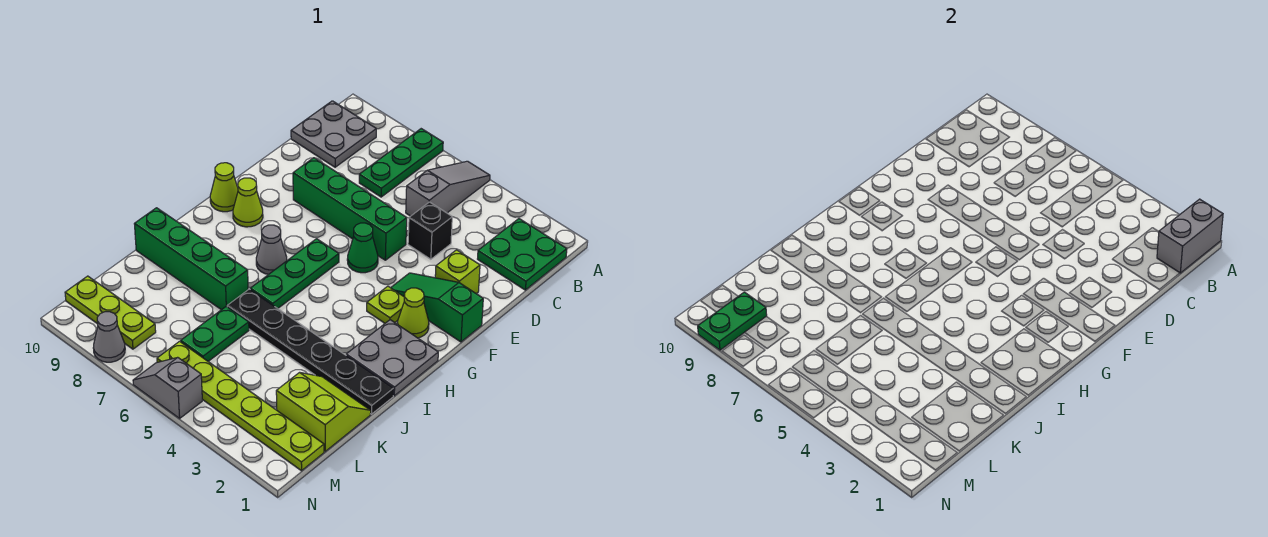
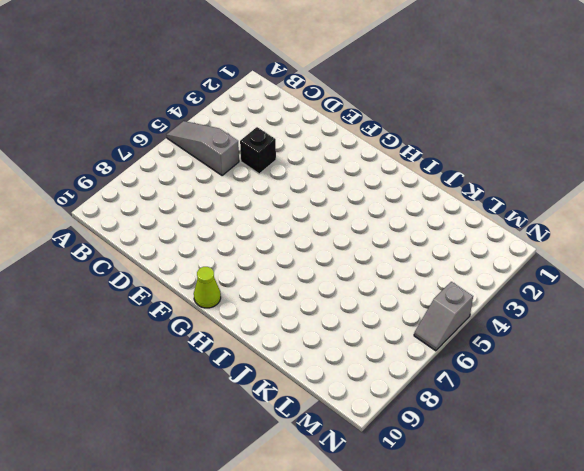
none -> green 1x3 plate [359,129,443,197]
none -> green 2x2 plate [478,219,567,290]
none -> grey 2x2 plate [291,101,376,167]

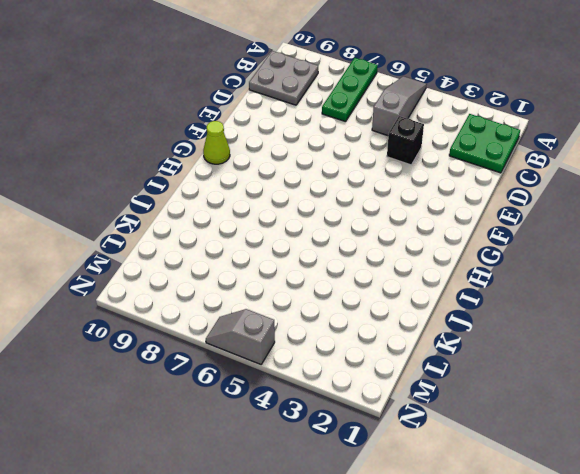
none -> lime 1x1 brick [435,250,480,294]
none -> green 1x4 brick [293,158,407,260]
none -> green 1x3 slope [391,273,483,342]

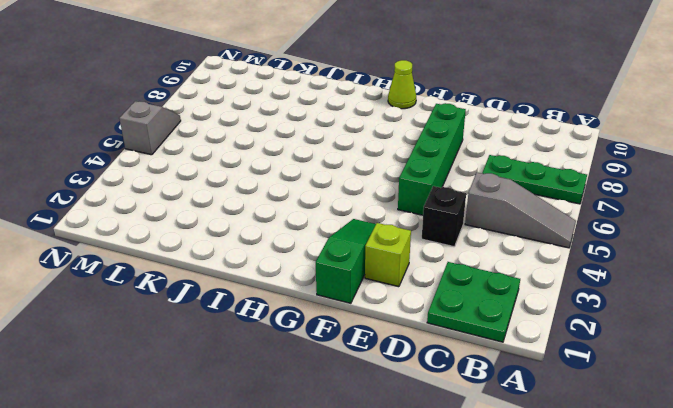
none -> grey 2x2 plate [291,101,376,167]
none -> green 1x1 cone [347,223,378,273]
none -> lime 1x1 cone [398,288,429,338]

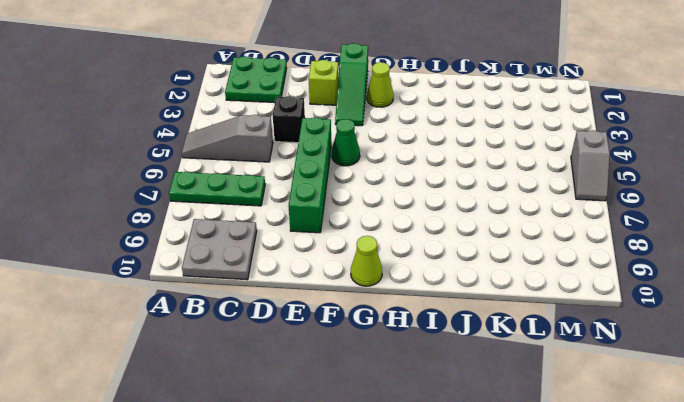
none -> lime 1x1 plate [367,286,404,323]
none -> green 1x3 plate [250,239,339,308]
none -> lime 1x1 cone [233,178,263,227]

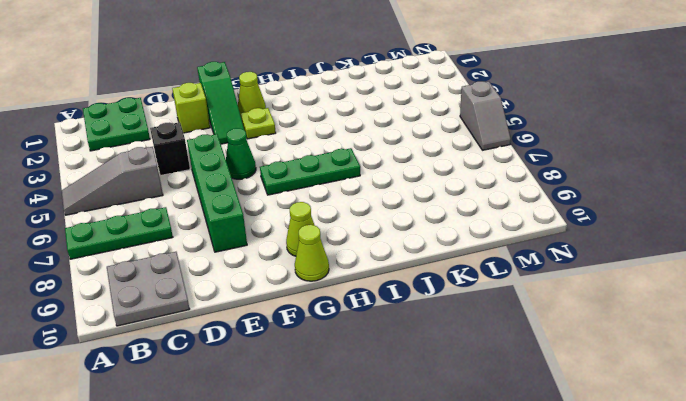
none -> grey 2x2 plate [346,320,438,396]
none -> grey 1x1 cone [256,225,287,274]
none -> black 1x6 plate [227,289,393,414]

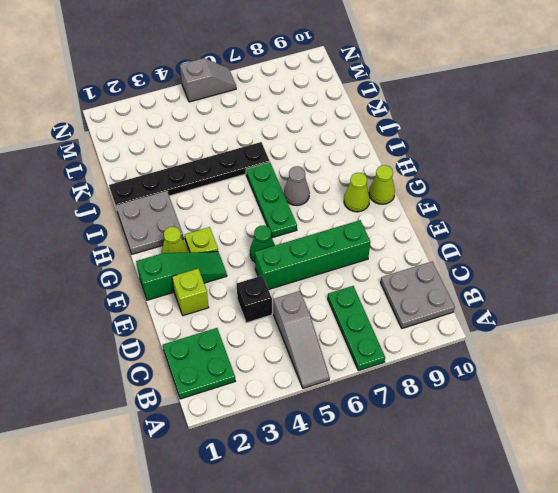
none -> green 1x4 brick [135,208,248,310]
none -> lime 2x2 slope [276,372,371,452]
none -> green 1x2 plate [181,306,249,361]

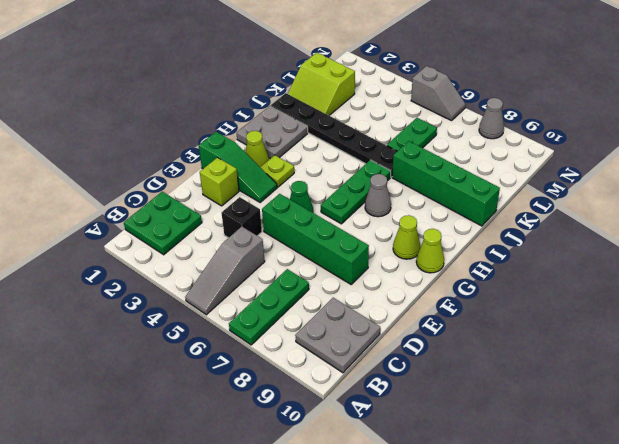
none -> lime 1x6 plate [157,341,324,471]
none -> lime 1x3 plate [65,276,156,349]
none -> grey 1x2 brick [1157,199,1223,273]

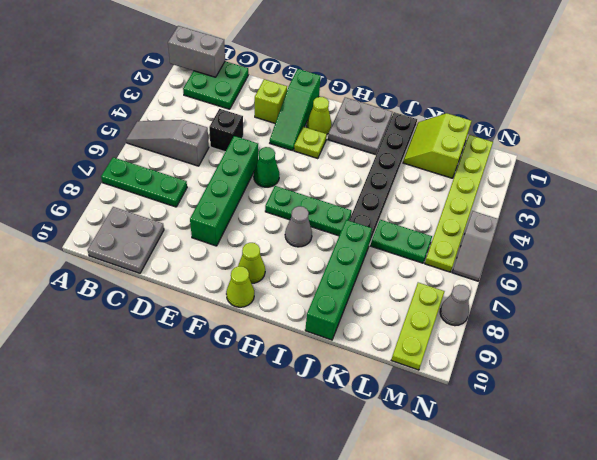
none -> green 1x2 plate [698,292,767,350]

